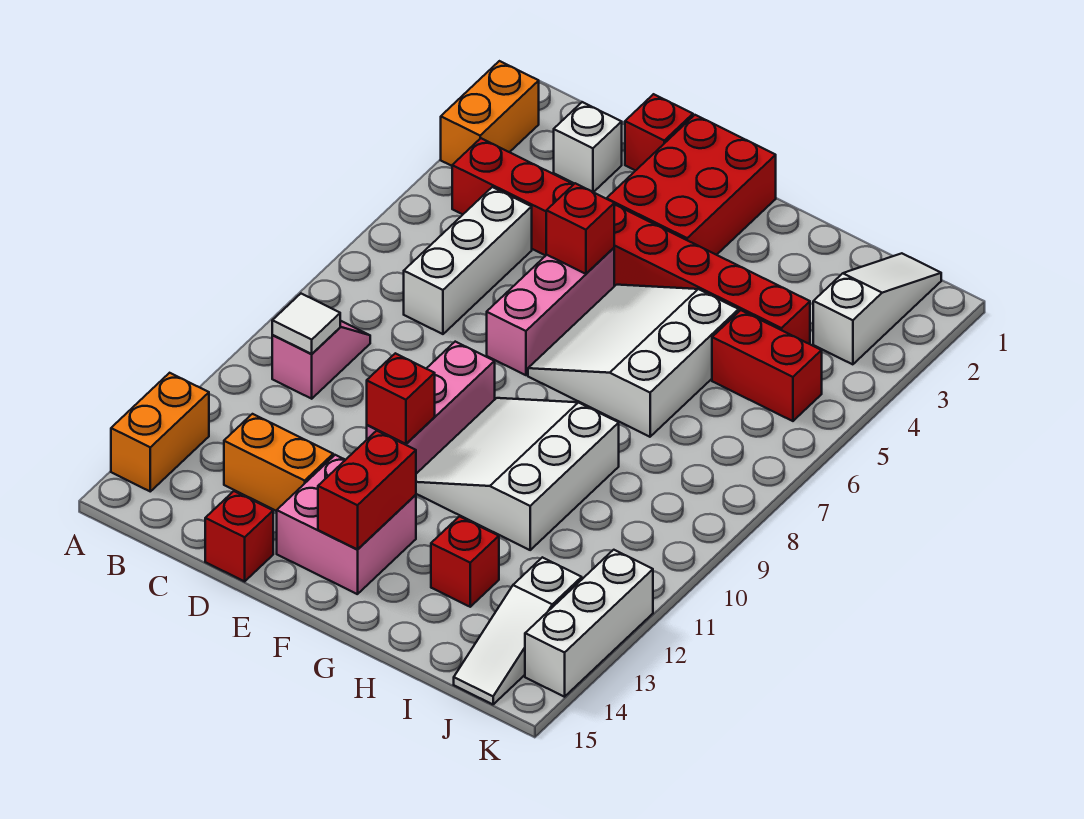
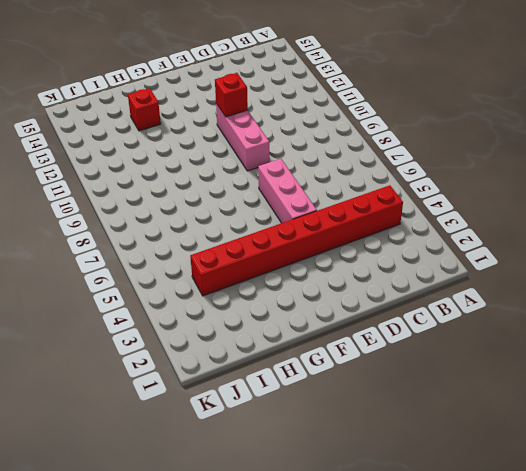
none -> orange 1x2 brick [441,61,539,166]
none -> orange 1x2 brick [111,373,209,491]
none -> pink 1x2 slope [272,321,370,399]

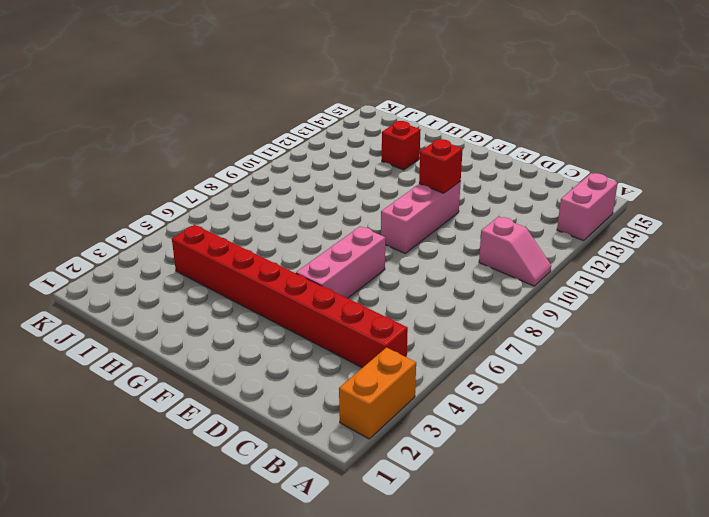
pink 1x2 slope [479,217,551,286] -> pink 1x2 slope turned to [272,321,370,399]
pink 1x2 brick [557,173,618,241] -> orange 1x2 brick [111,373,209,491]
none -> white 1x1 brick [554,102,622,192]
none -> white 1x3 brick [404,187,532,334]
none -> orange 1x2 brick [224,414,333,511]

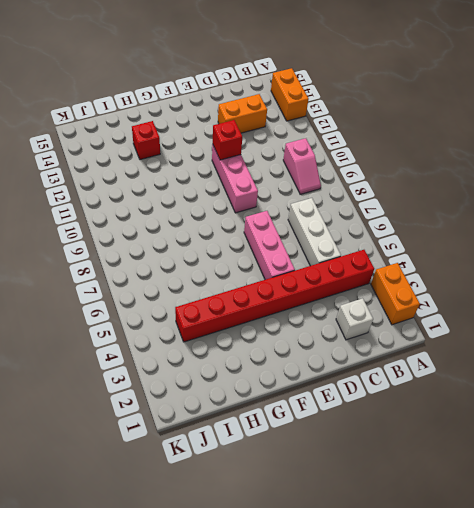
none -> red 1x1 brick [625,94,693,171]
none -> red 1x1 brick [205,491,273,581]
none -> red 2x3 brick [606,115,776,255]

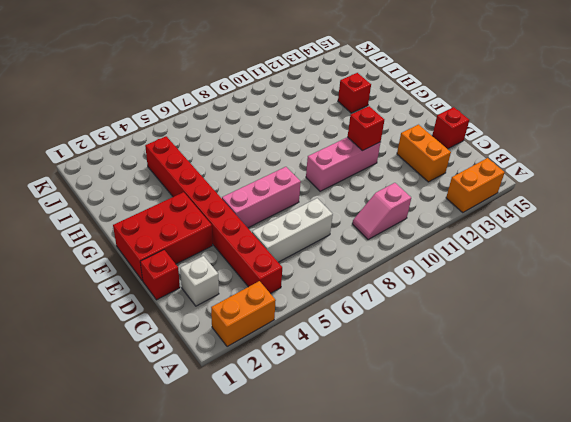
none -> pink 2x2 brick [277,455,416,594]
none -> white 3x3 slope [528,285,739,437]
none -> white 3x3 slope [416,398,619,550]

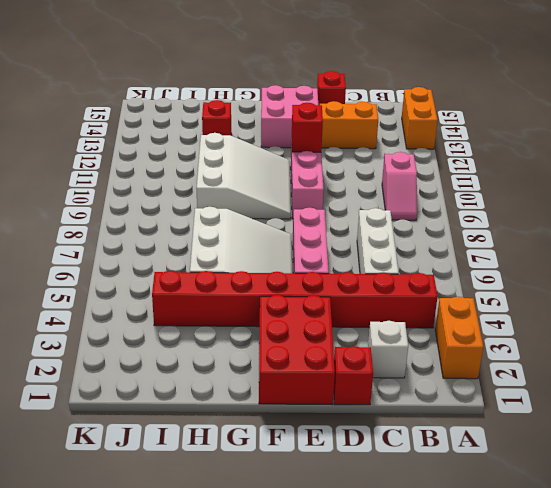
none -> red 1x2 brick [712,310,822,421]
none -> white 1x3 slope [813,253,941,364]
none -> white 1x3 slope [454,557,582,704]

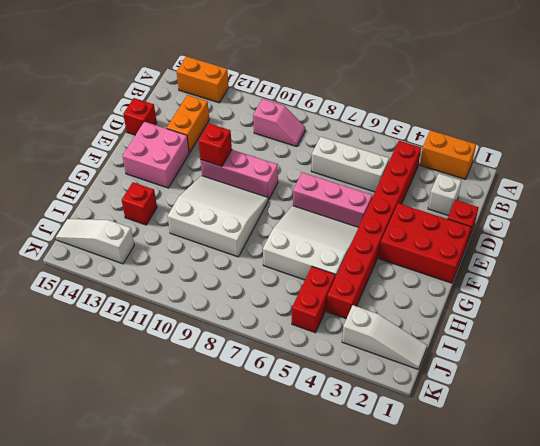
none -> white 1x3 brick [525,550,653,697]
none -> white 1x1 tile [272,294,340,354]
none -> red 1x1 brick [546,183,614,274]

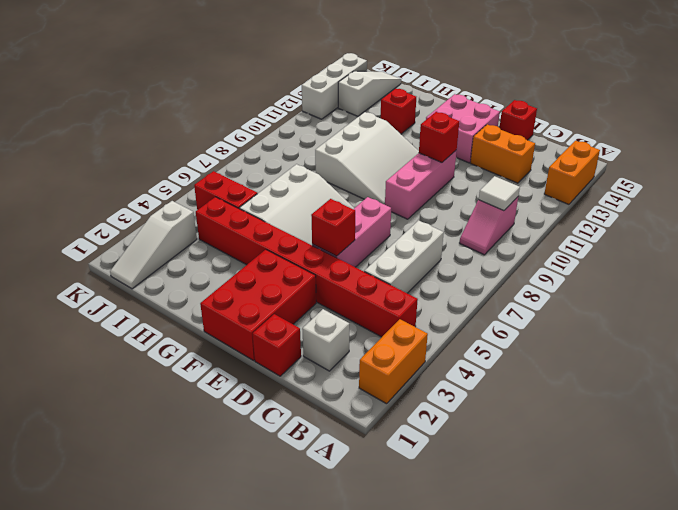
none -> red 1x2 brick [318,431,416,549]

